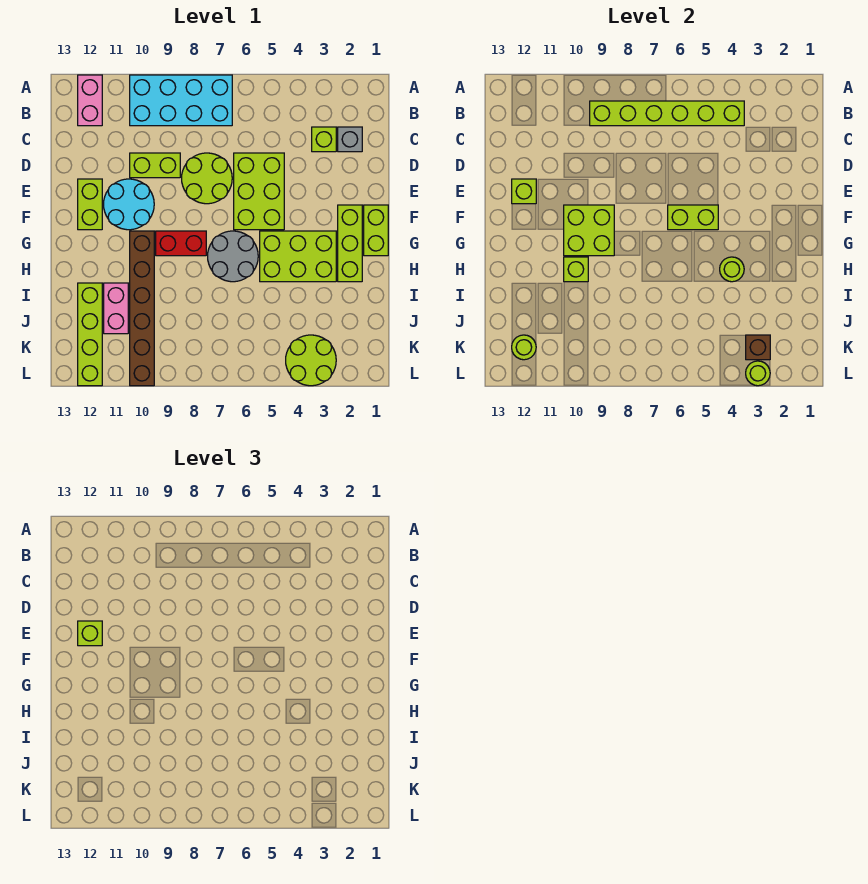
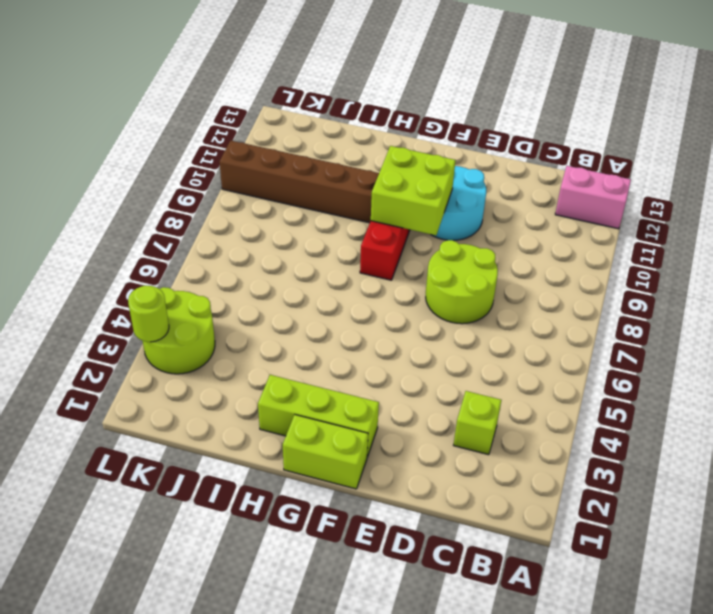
none -> cyan 2x4 brick [130,75,232,126]
none -> grey 1x1 brick [338,127,362,152]
none -> lime 2x3 brick [234,153,284,230]

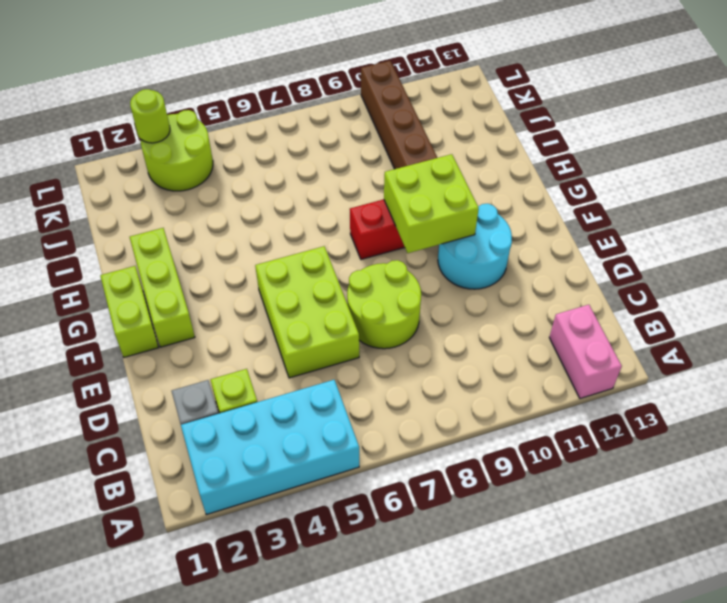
cyan 2x4 brick [181,380,359,515] -> cyan 2x4 brick moved to [130,75,232,126]
none -> lime 1x2 brick [130,153,180,178]
none -> lime 1x2 brick [78,179,102,230]
none -> lime 2x3 brick [260,231,336,282]

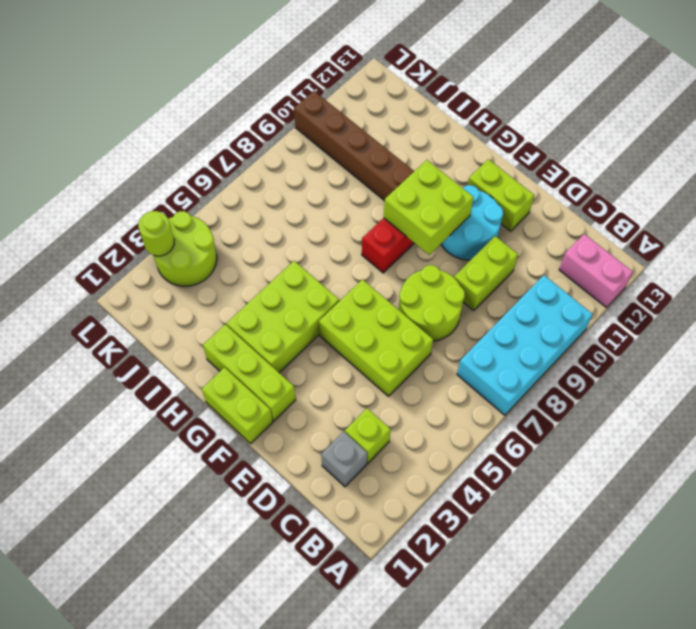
none -> grey 2x2 round brick [208,231,258,282]
none -> pink 1x2 brick [104,283,128,334]
none -> lime 1x4 brick [78,283,102,386]

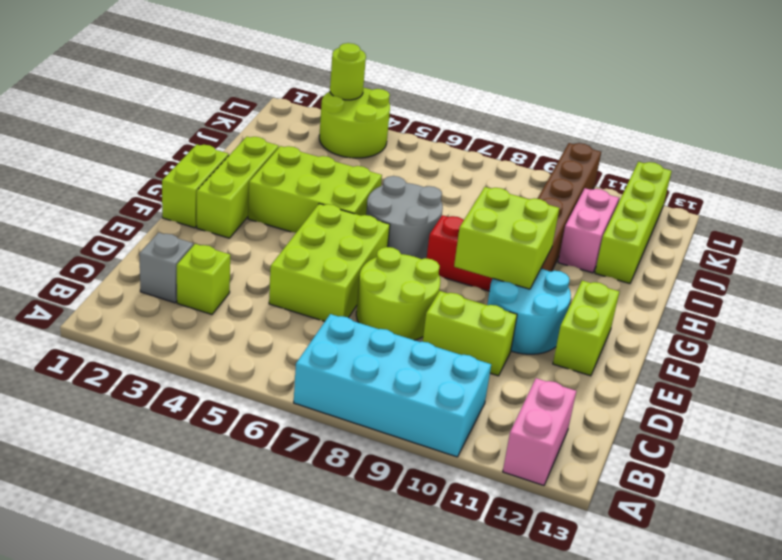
none -> lime 1x6 brick [590,101,744,126]
none -> lime 1x1 brick [512,179,536,204]
none -> lime 1x2 brick [668,205,718,230]

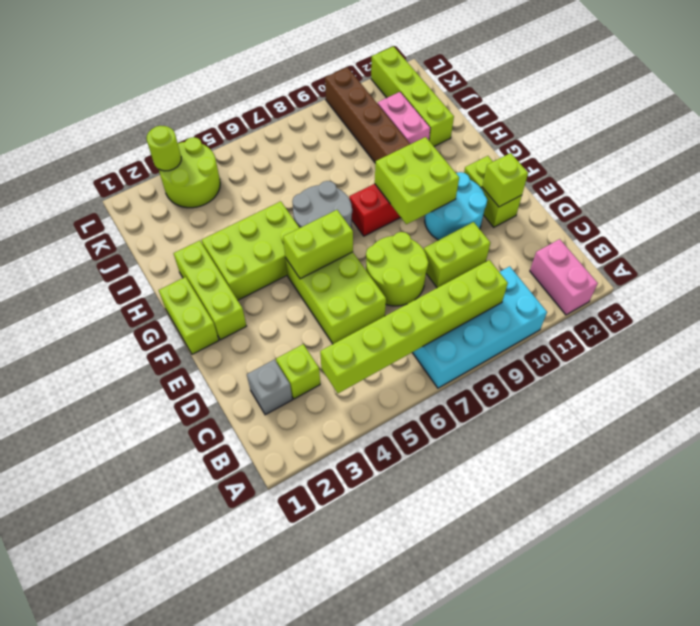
none -> lime 1x1 round brick [720,257,744,282]
none -> lime 1x1 brick [564,257,588,282]
none -> brown 1x1 brick [746,335,770,360]

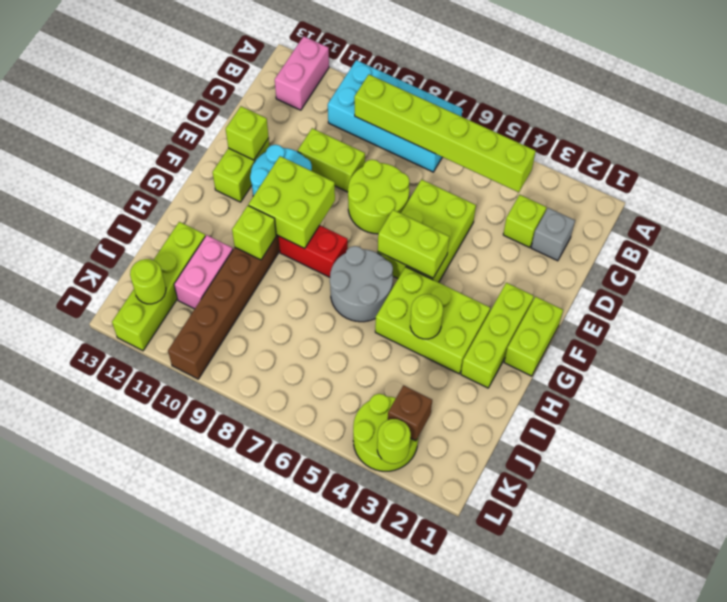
none -> lime 1x1 brick [78,621,102,646]

